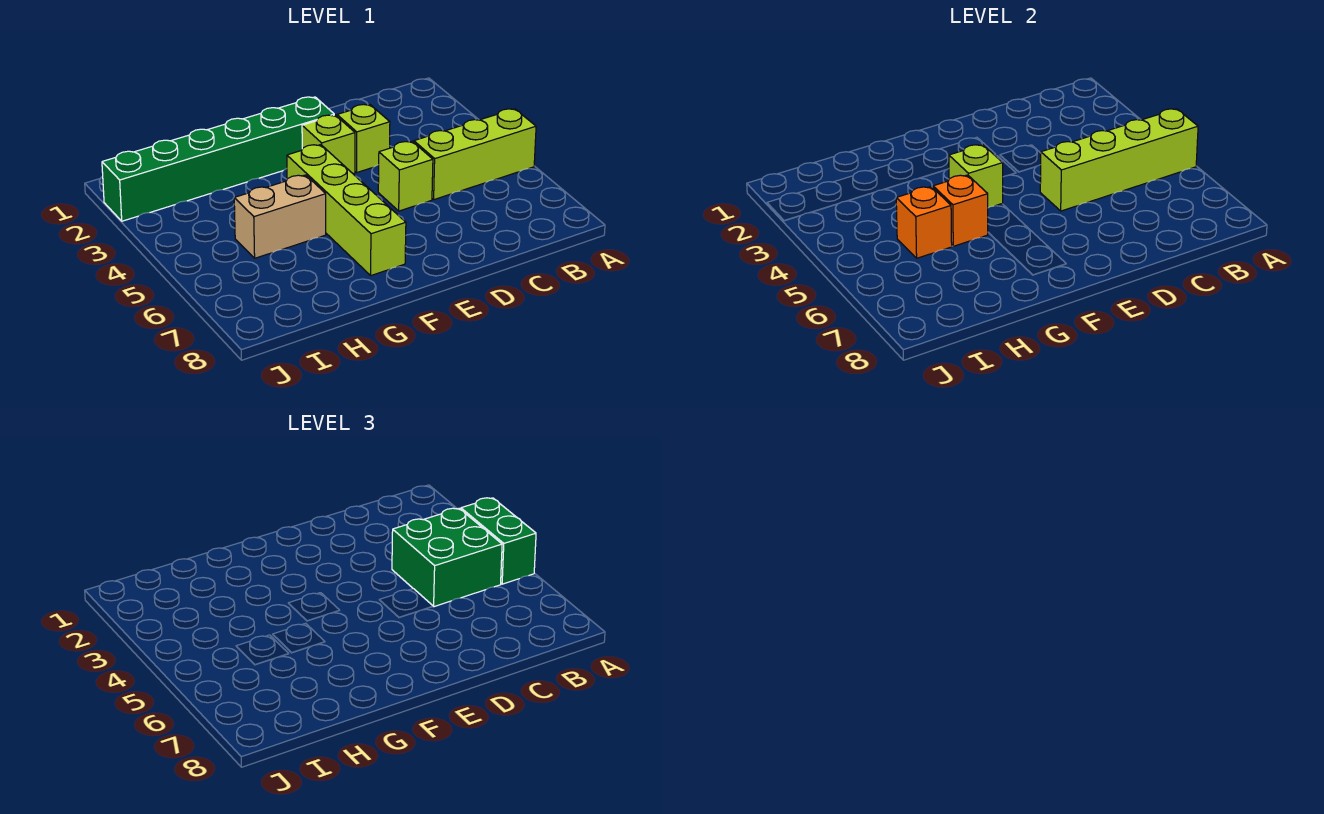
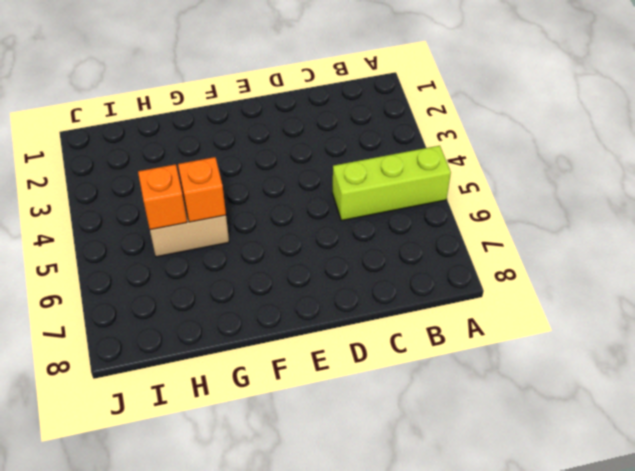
none -> lime 1x1 brick [337,104,390,172]
none -> lime 1x1 brick [378,141,433,211]
none -> green 1x6 brick [102,97,334,221]

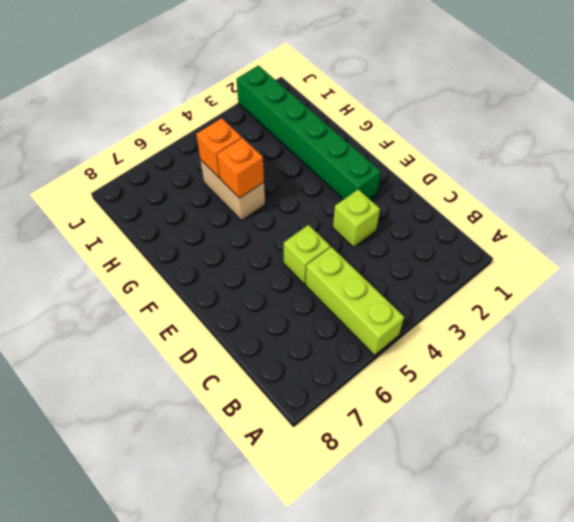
none -> lime 1x1 brick [302,115,355,174]
none -> lime 1x4 brick [287,145,406,275]
none -> lime 1x4 brick [1040,109,1198,211]

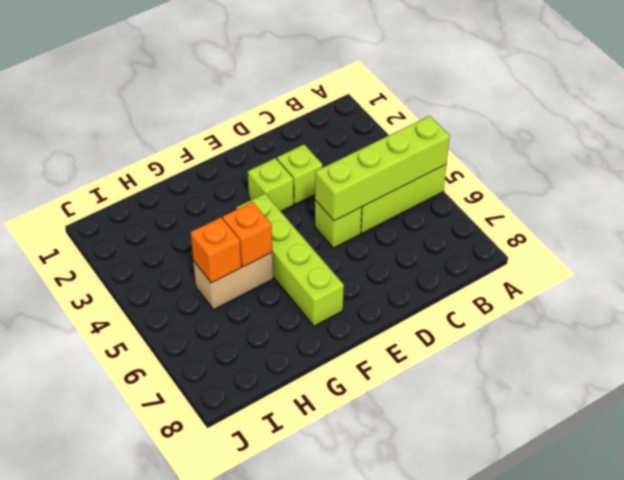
none -> green 1x6 brick [102,97,334,221]
none -> lime 1x1 brick [949,144,1003,208]
none -> green 1x2 brick [461,498,536,584]

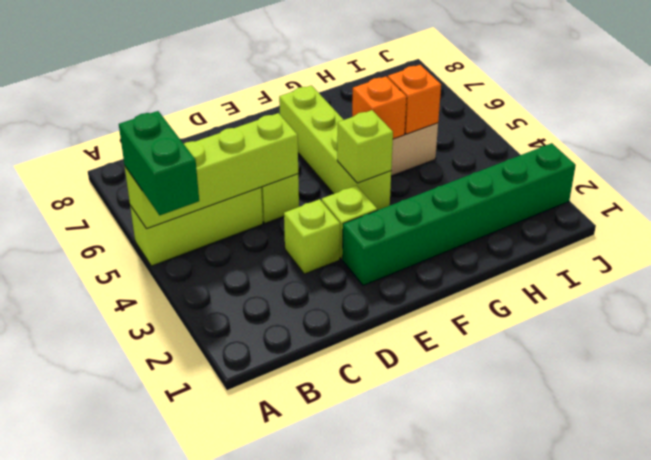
none -> green 2x2 brick [392,508,502,607]

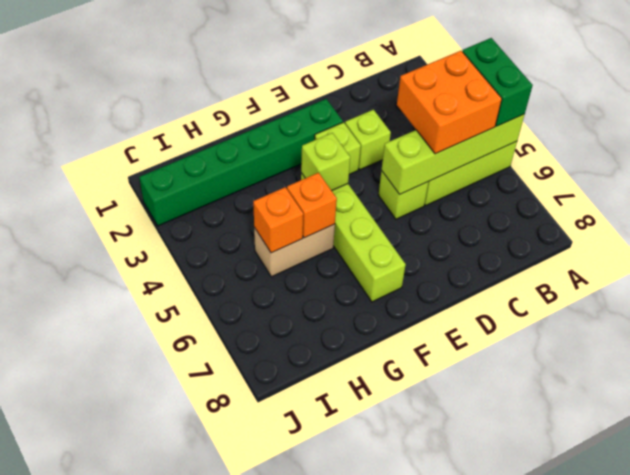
orange 2x2 brick [397,51,502,154] -> green 2x2 brick [392,508,502,607]

